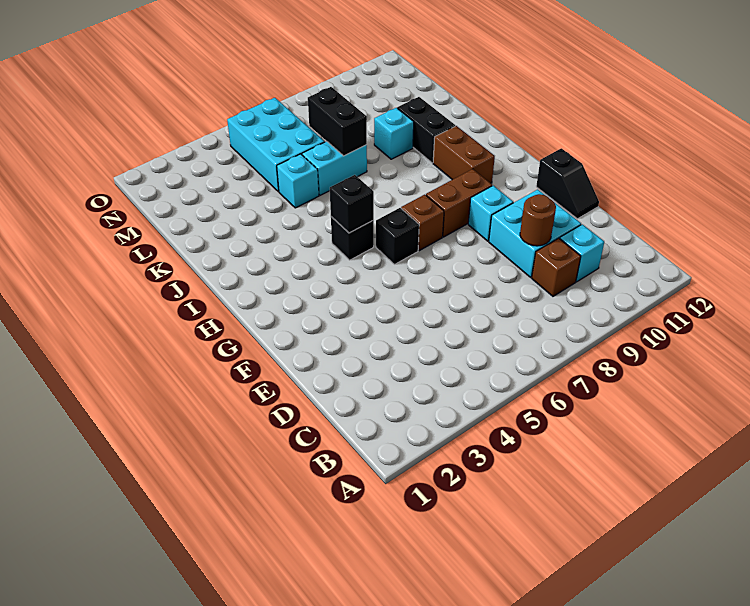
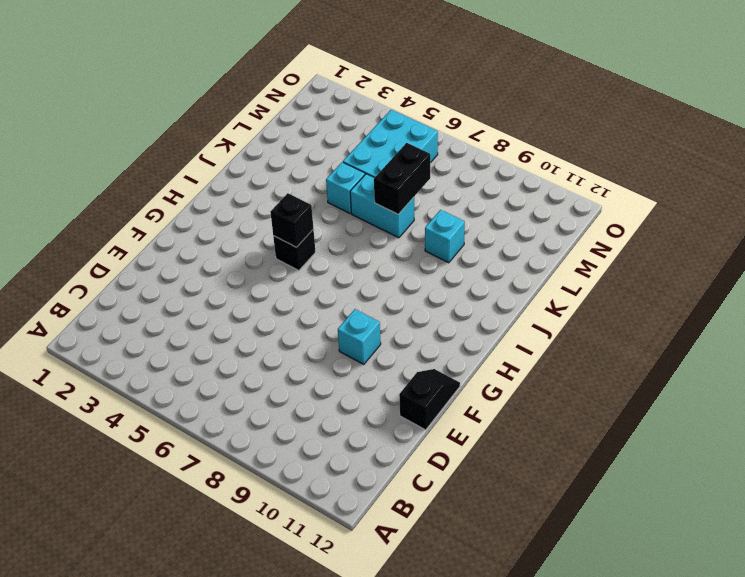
black 1x2 slope [399,369,460,430] -> black 1x2 slope turned to [536,148,599,219]
none -> brown 1x1 brick [532,238,581,296]
none -> cyan 1x1 brick [560,224,604,282]
none -> cyan 2x2 brick [489,189,581,277]

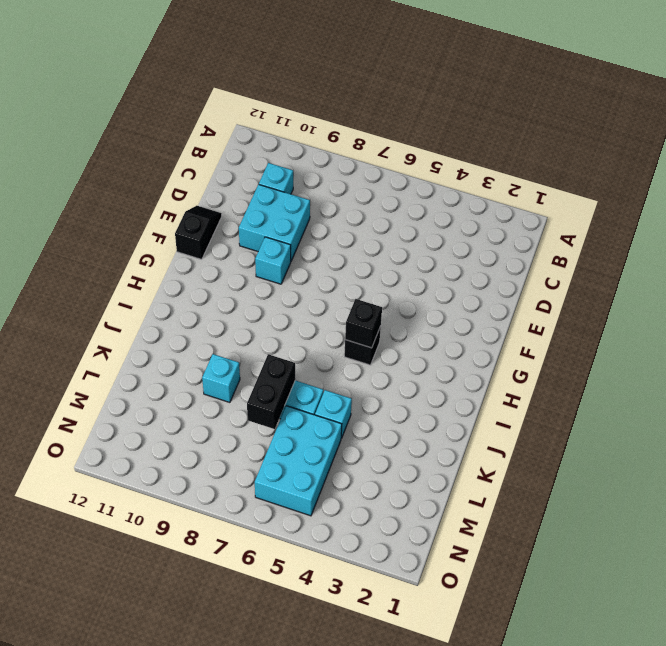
none -> brown 1x1 brick [532,238,581,296]
none -> black 1x1 brick [376,208,419,264]
none -> brown 1x1 brick [401,195,444,251]

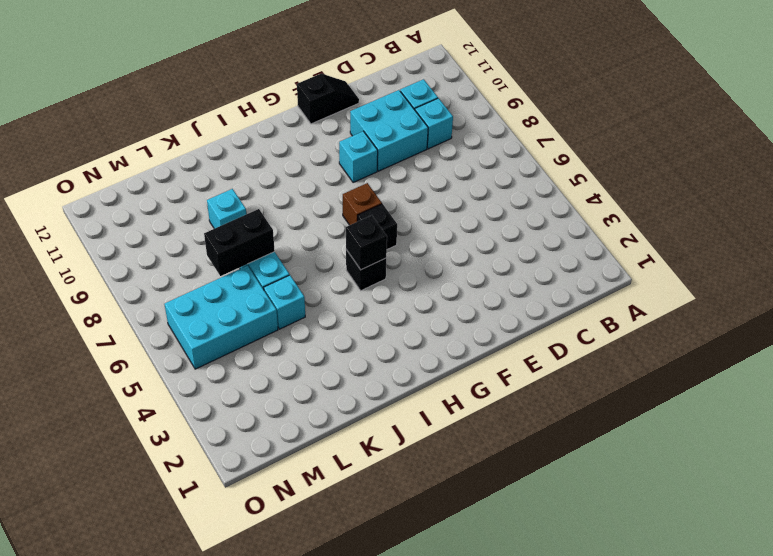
cyan 1x1 brick [415,98,453,149] -> brown 1x1 brick [532,238,581,296]
none -> brown 1x2 brick [426,169,492,237]
none -> brown 1x2 brick [433,126,495,183]
none -> black 1x2 brick [397,97,455,163]

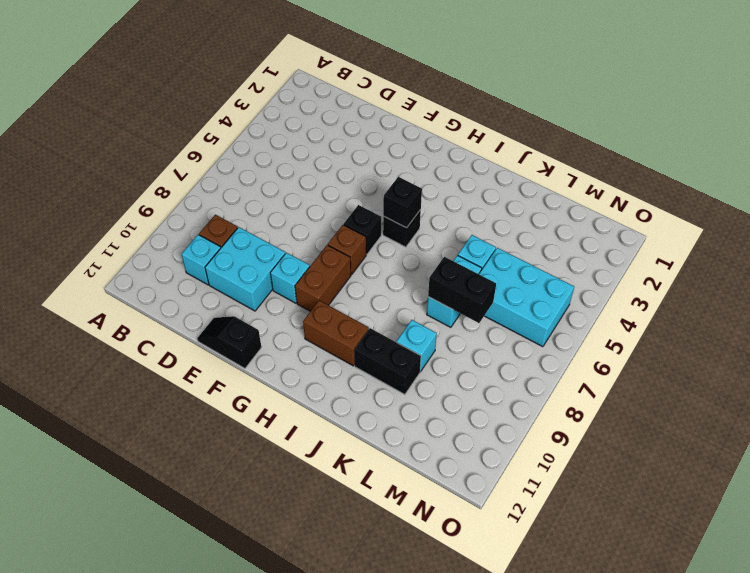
none -> brown 1x1 round brick [520,194,556,246]

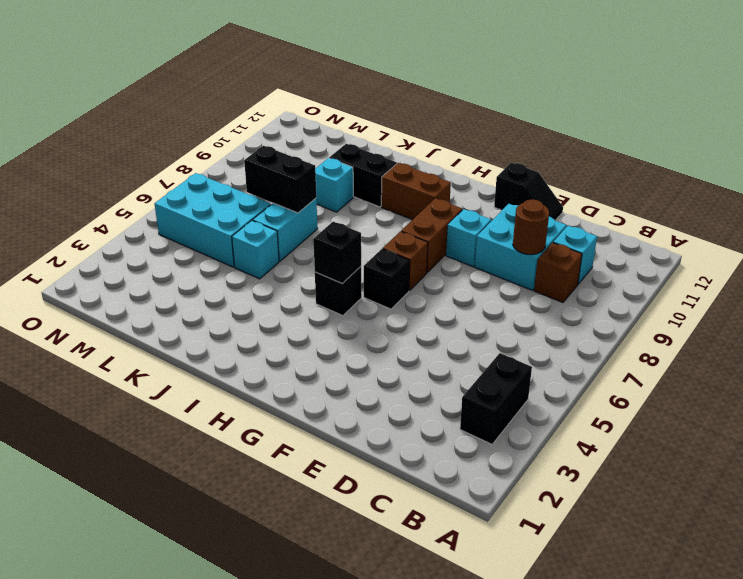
black 1x2 brick [460,353,532,444] -> none

